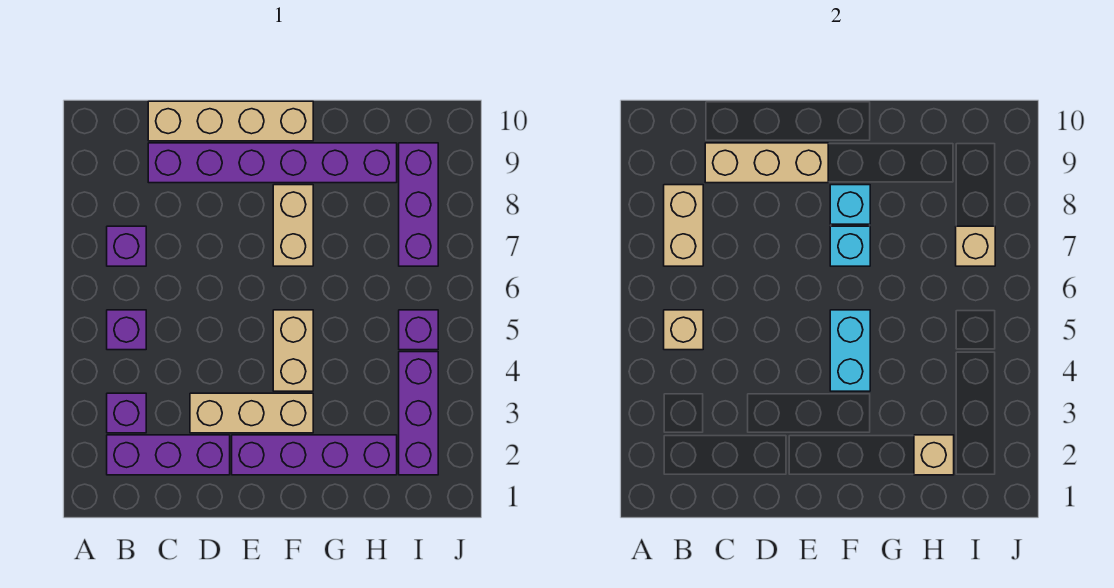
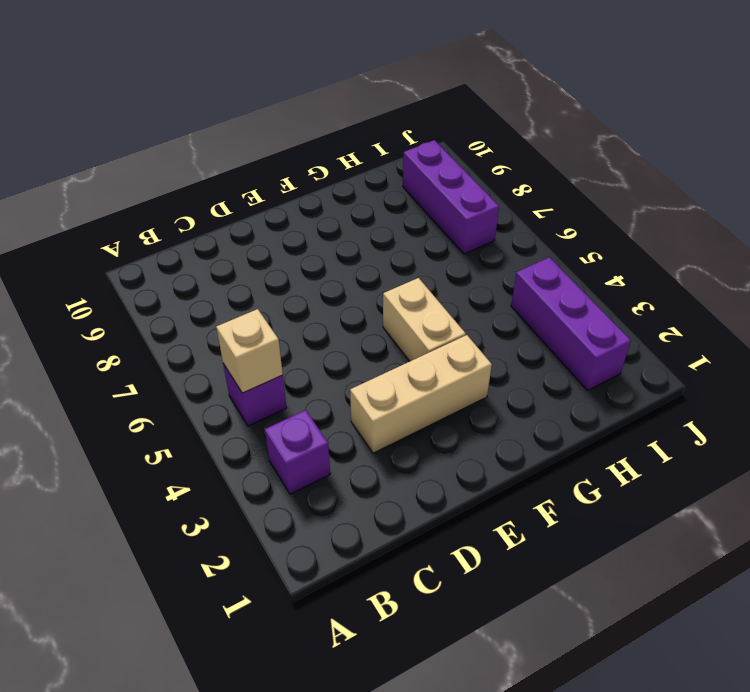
none -> purple 1x3 brick [107,435,230,475]
none -> purple 1x1 brick [107,226,146,266]
none -> purple 1x6 brick [148,143,397,183]

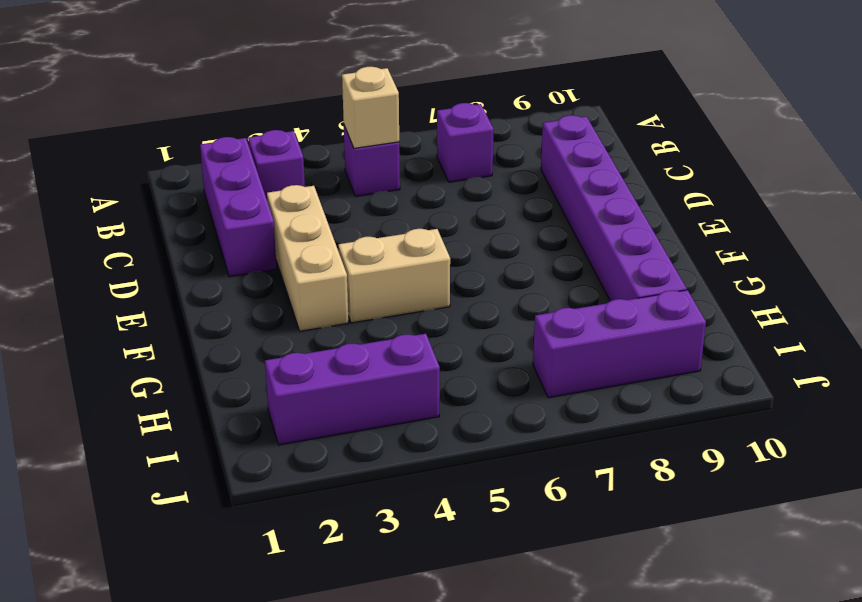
none -> tan 1x4 brick [148,101,313,141]
none -> purple 1x4 brick [232,435,397,475]
none -> tan 1x2 brick [273,185,313,266]

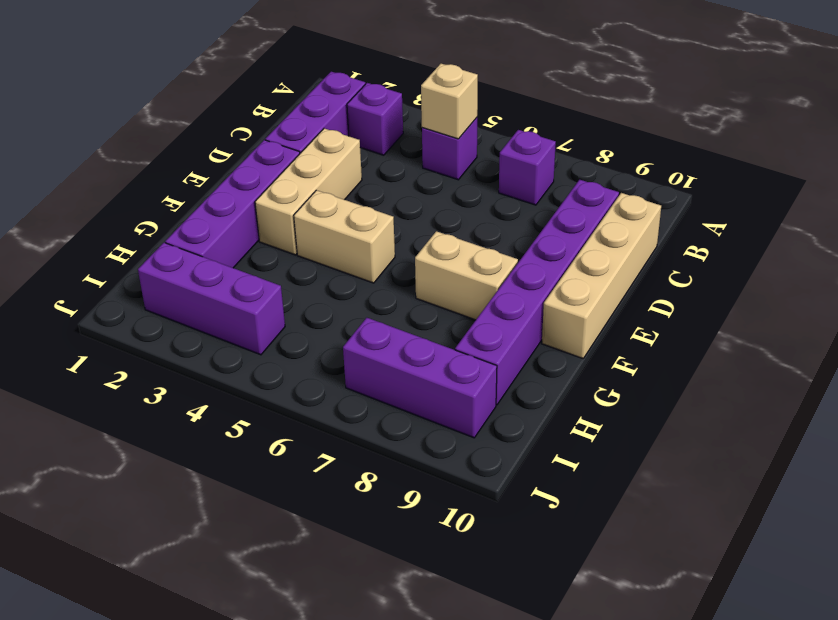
none -> purple 1x1 brick [399,310,438,350]
none -> tan 1x2 brick [664,185,703,266]
none -> tan 1x3 brick [705,143,828,183]

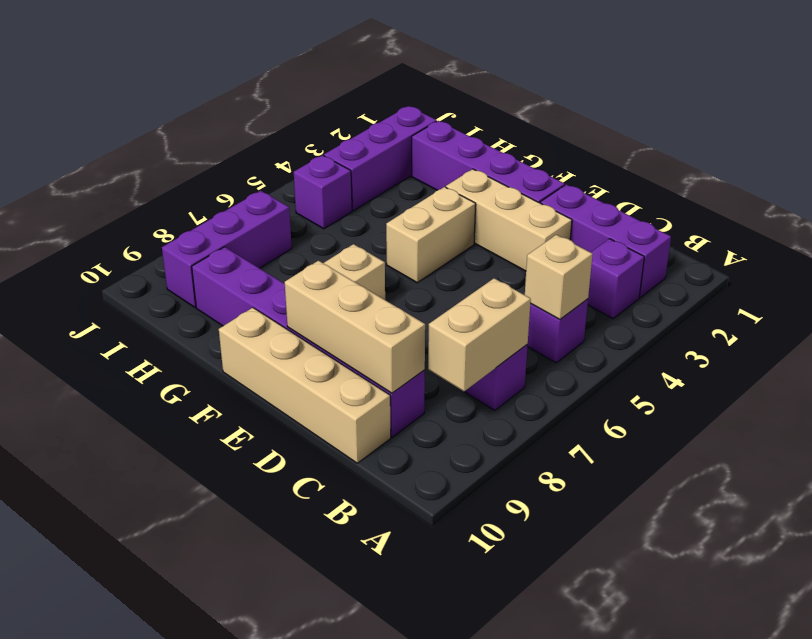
none -> cyan 1x2 brick [830,310,870,391]
none -> cyan 1x1 brick [830,226,870,266]
none -> cyan 1x1 brick [830,185,870,224]

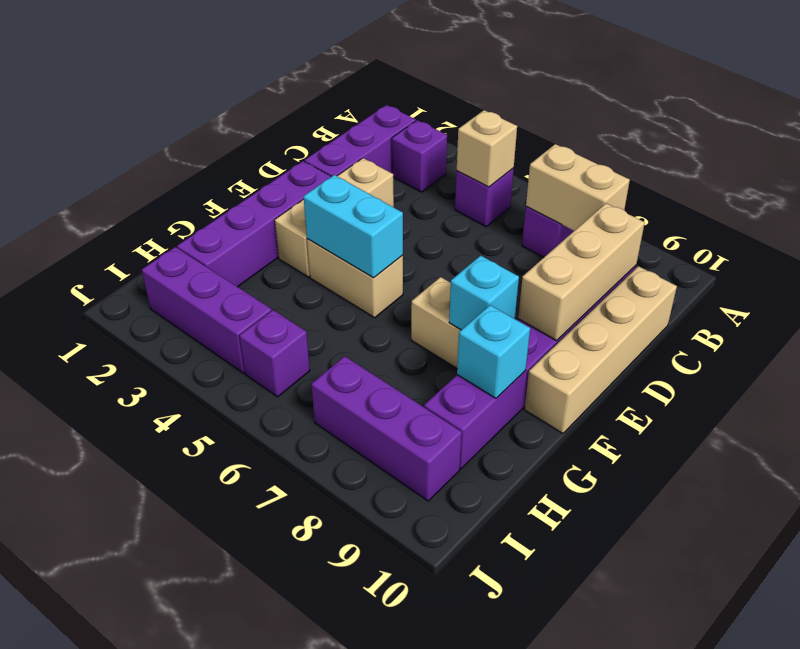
cyan 1x1 brick [457,305,530,398] -> cyan 1x1 brick moved to [830,226,870,266]
none -> tan 1x1 brick [914,435,954,475]
none -> tan 1x1 brick [956,226,995,266]

